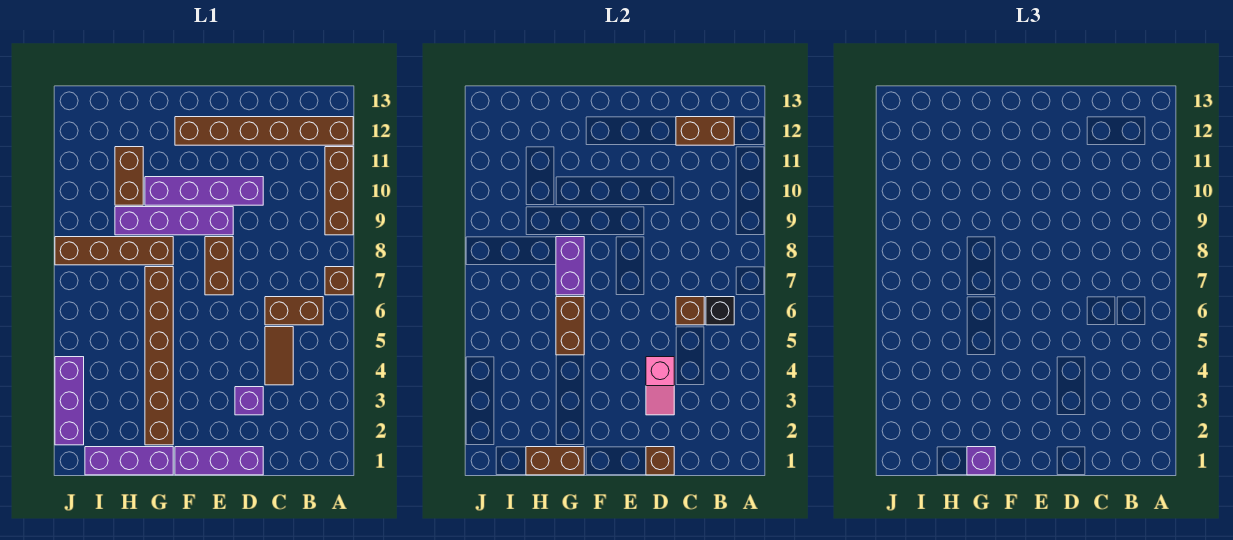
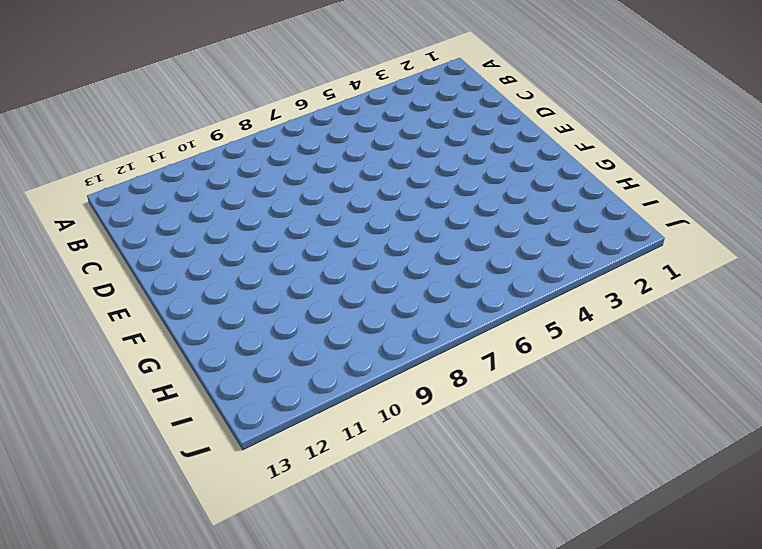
none -> brown 1x1 brick [325,267,353,295]
none -> brown 1x3 brick [325,147,353,235]
none -> brown 1x6 brick [175,117,353,145]

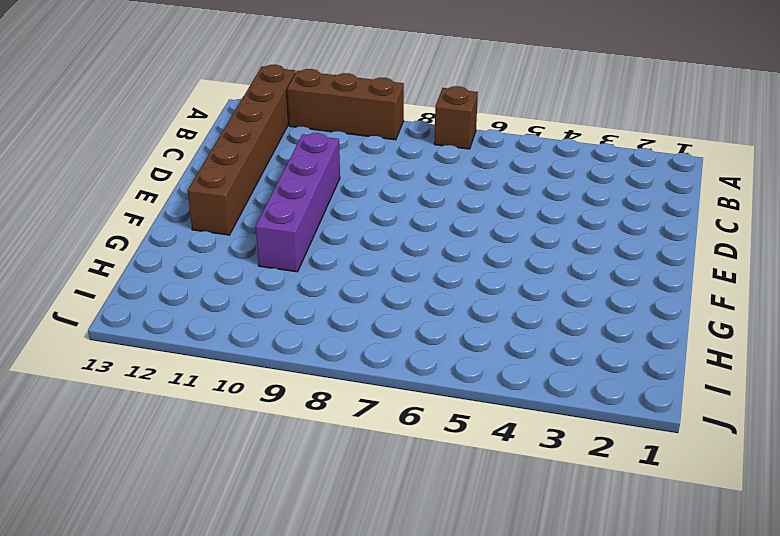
none -> brown 1x2 brick [265,297,323,325]
none -> brown 1x2 tile [265,327,293,385]
none -> purple 1x3 brick [175,447,263,475]

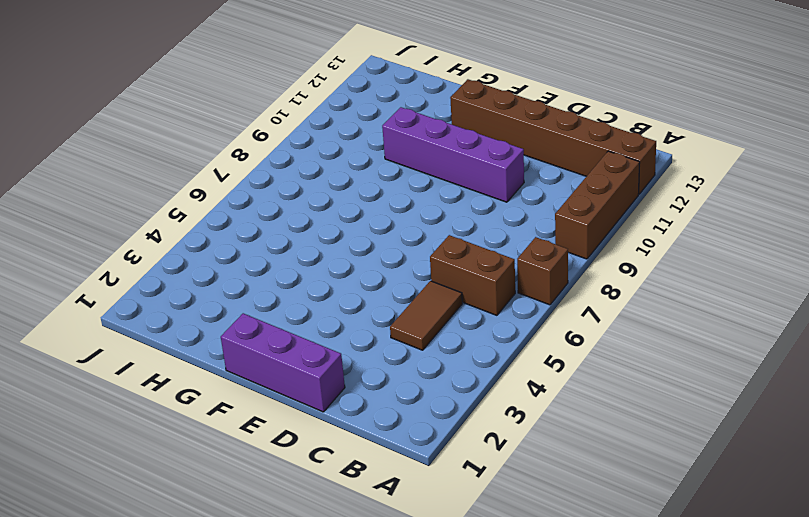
none -> purple 1x1 brick [235,387,263,415]
none -> brown 1x2 brick [205,237,233,295]
none -> purple 1x4 brick [115,207,233,235]

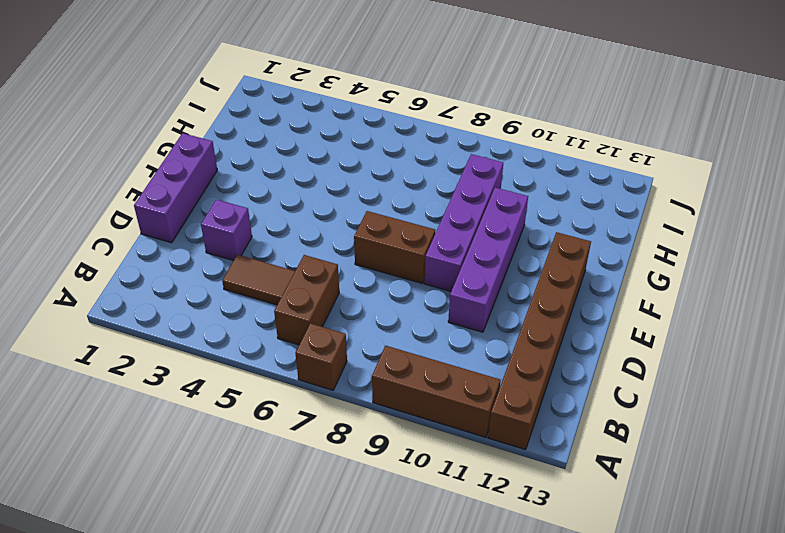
none -> purple 1x3 brick [85,447,173,475]
none -> brown 1x6 brick [145,267,173,445]
none -> brown 1x4 brick [55,237,173,265]

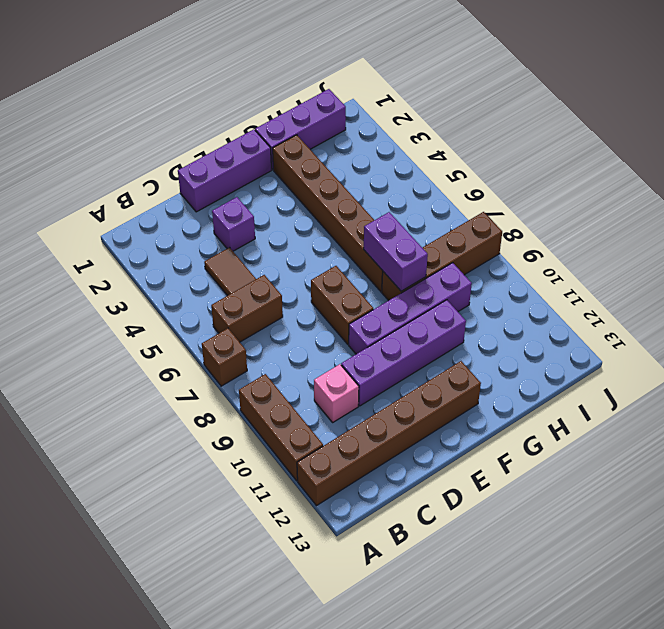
pink 1x1 brick [314,364,359,422] -> none
none -> brown 1x2 brick [115,147,143,205]
none -> purple 1x3 brick [55,357,84,445]
none -> black 1x1 brick [706,297,734,325]

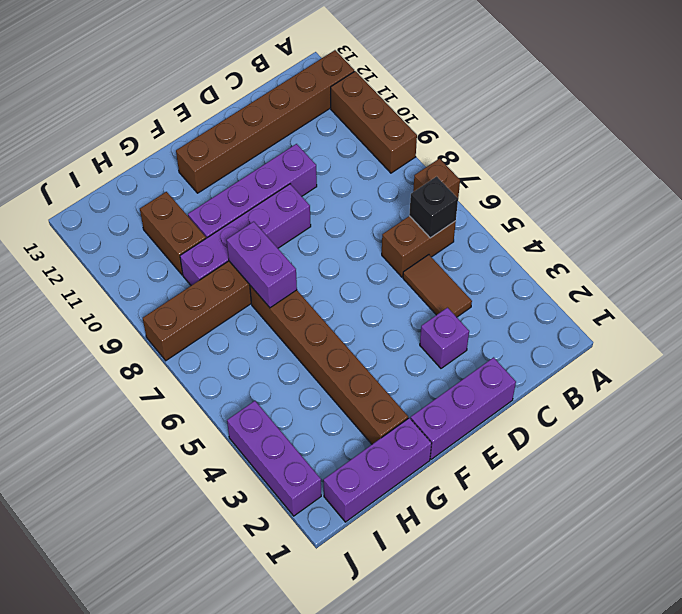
none -> brown 1x2 brick [205,237,233,295]
none -> brown 1x2 brick [676,117,734,145]
none -> brown 1x1 brick [676,297,704,325]

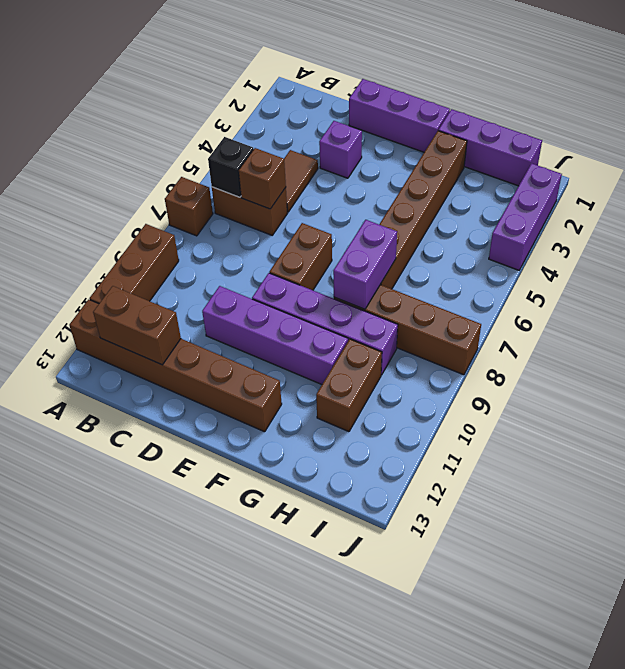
none -> brown 1x1 brick [646,447,674,475]
none -> pink 1x2 slope [646,357,674,415]
none -> brown 1x2 brick [526,447,584,475]

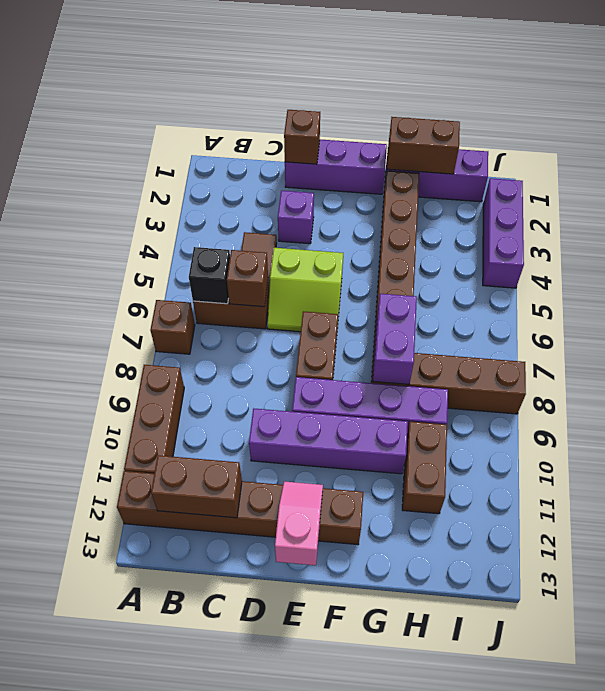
lime 2x2 slope [267,248,343,332] -> none
pink 1x2 slope [275,481,323,565] -> pink 1x2 slope moved to [646,357,674,415]
none -> brown 1x2 brick [556,297,584,355]
none -> purple 1x1 brick [967,447,995,475]

